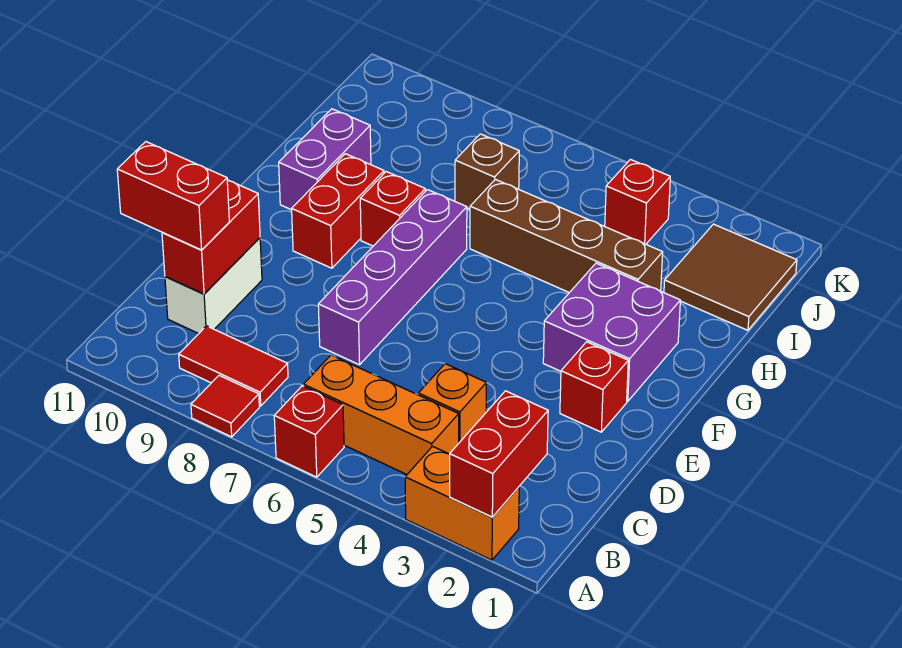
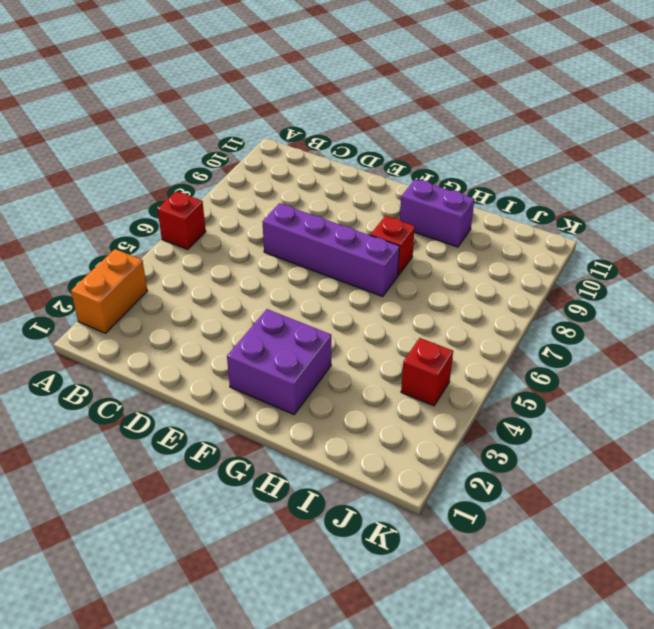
none -> red 1x1 tile [191,375,259,437]
none -> orange 1x3 brick [304,355,459,474]
none -> red 1x2 tile [179,326,288,406]

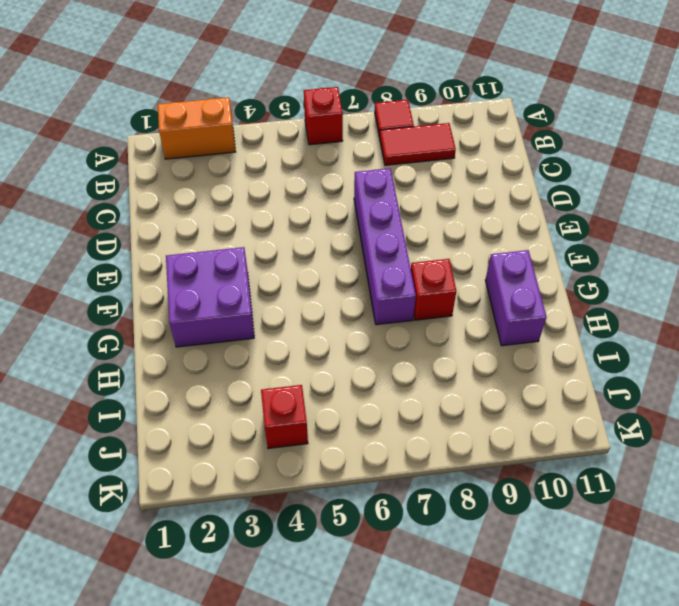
none -> orange 1x3 brick [304,355,459,474]
none -> orange 1x1 brick [418,364,486,443]
none -> white 1x2 brick [165,238,262,334]

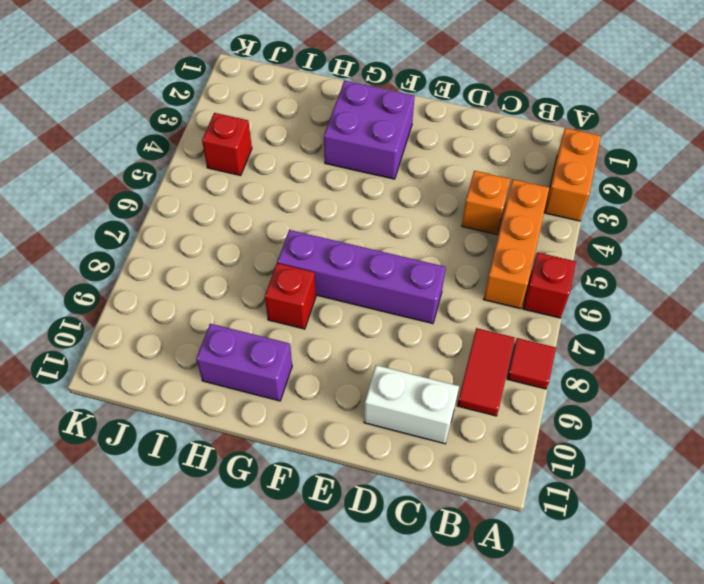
none -> red 1x1 brick [560,342,628,432]
none -> red 1x2 brick [292,154,384,268]
none -> brown 1x4 brick [470,179,663,293]

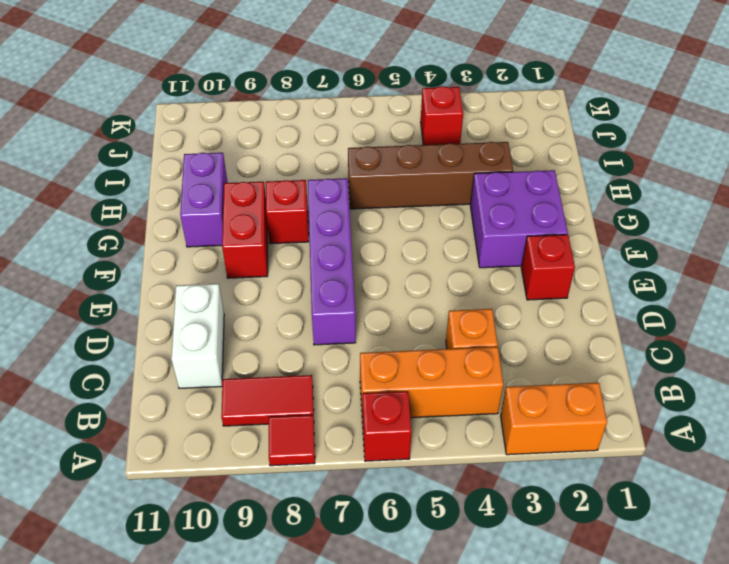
none -> brown 2x2 tile [664,224,797,330]
none -> brown 1x1 brick [455,134,519,209]
none -> red 1x2 brick [450,391,548,517]

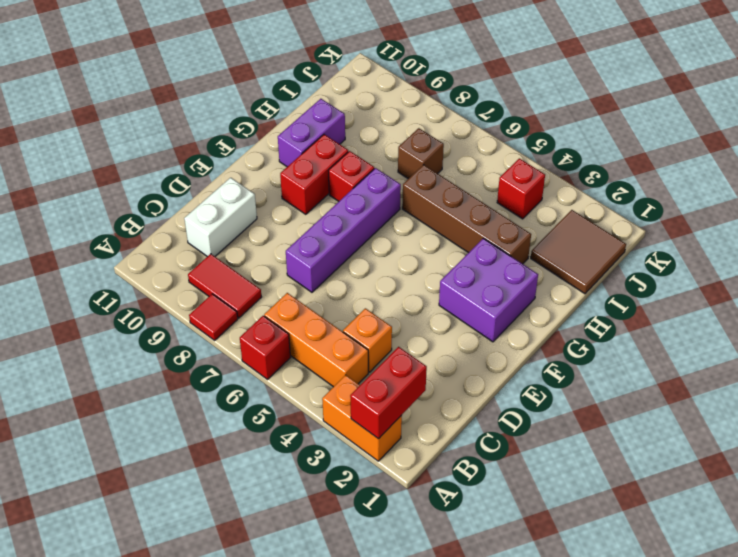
none -> red 1x1 brick [560,342,628,432]
none -> red 1x2 brick [162,180,260,294]
none -> red 1x2 brick [117,142,229,250]

